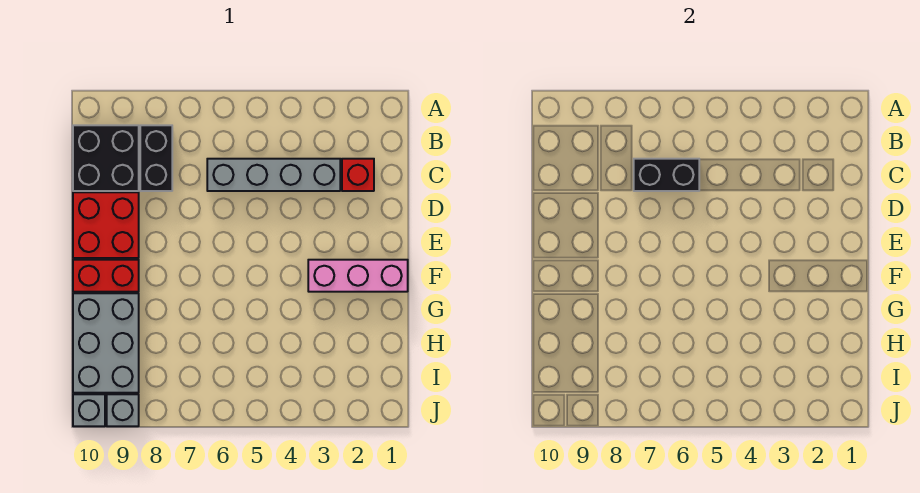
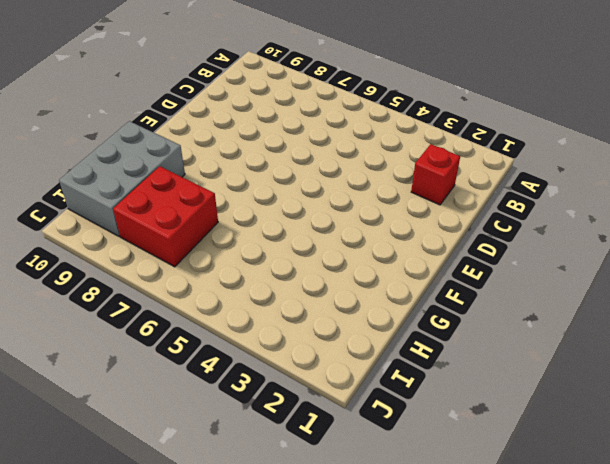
red 2x2 brick [113,166,218,267] -> red 2x2 brick moved to [73,192,139,258]
none -> black 1x2 brick [140,125,172,191]
none -> black 2x2 brick [73,125,139,191]

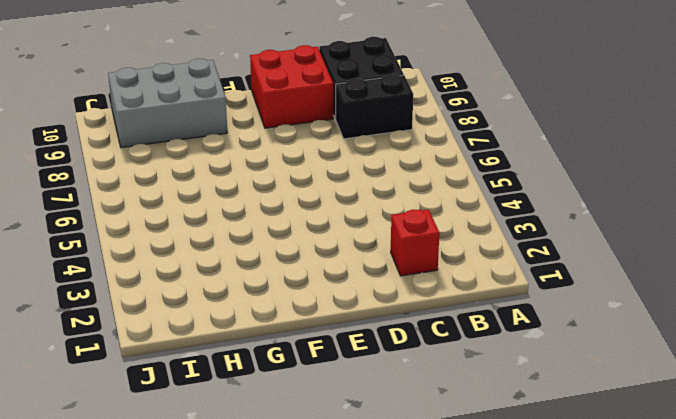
none -> grey 1x4 brick [207,159,340,191]
none -> pink 1x3 brick [308,260,408,292]

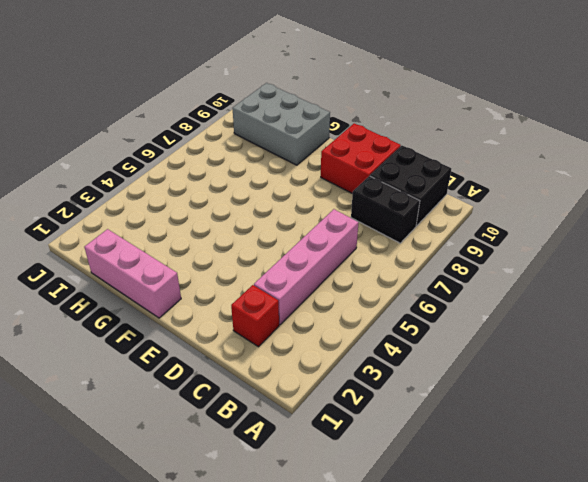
pink 1x4 brick [254,209,359,325] -> grey 1x4 brick [207,159,340,191]
pink 1x3 brick [84,229,181,318] -> pink 1x3 brick turned to [308,260,408,292]
none -> red 1x2 brick [73,260,139,292]
none -> grey 1x1 brick [107,394,139,426]

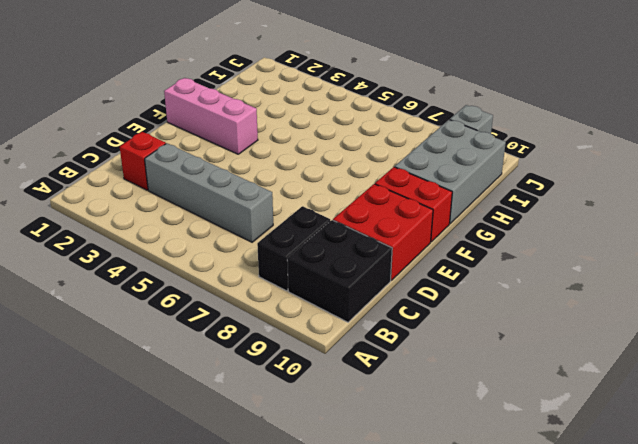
none -> grey 1x1 brick [73,394,105,426]
none -> black 1x2 brick [634,159,699,191]

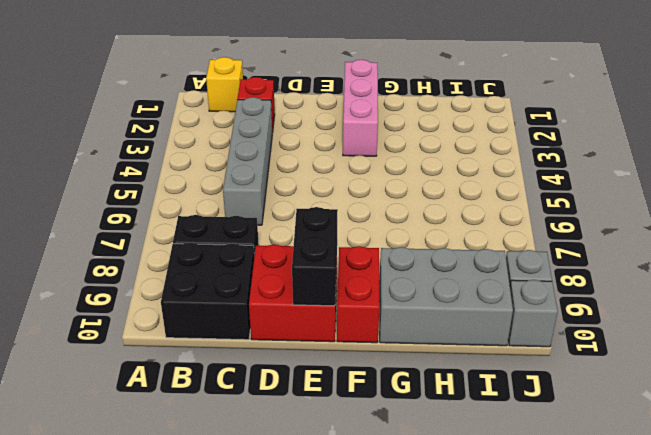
yellow 1x1 brick [206,57,243,112] -> none
black 1x2 brick [292,207,338,306] -> black 1x2 brick moved to [634,159,699,191]

